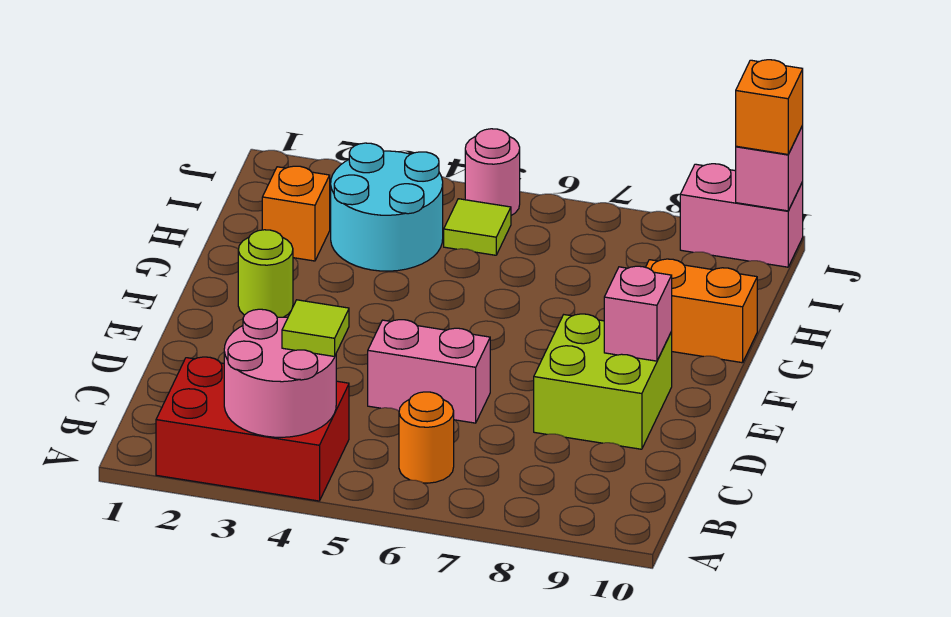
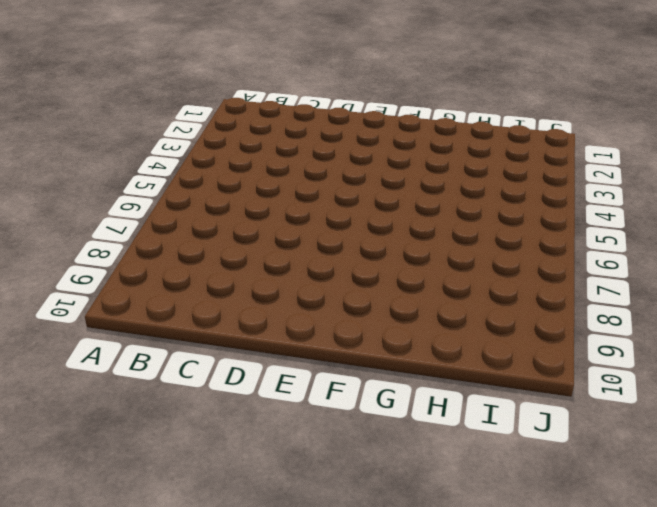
none -> red 2x3 brick [156,357,349,501]
none -> orange 1x1 round brick [399,392,454,483]
none -> pink 1x2 brick [368,320,490,423]

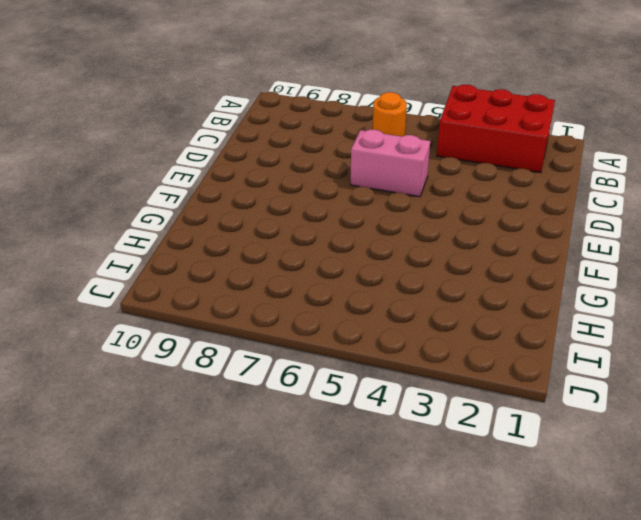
none -> lime 2x2 brick [534,314,672,449]
none -> lime 1x1 round brick [238,230,293,317]
none -> orange 1x2 brick [646,259,757,363]

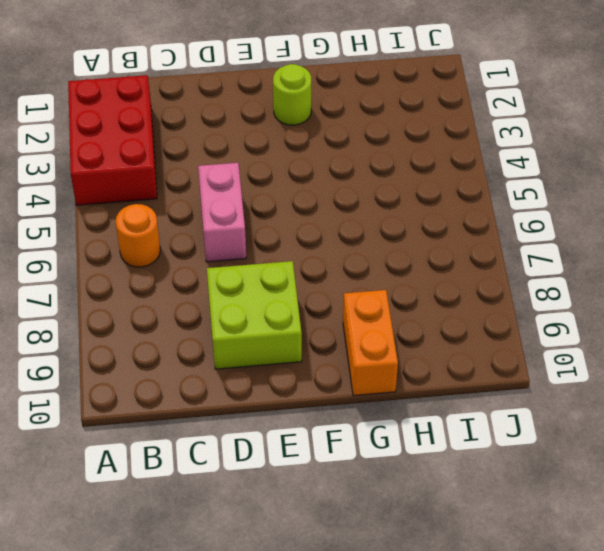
none -> orange 1x1 brick [262,166,330,261]
none -> cyan 2x2 round brick [331,143,443,271]
none -> lime 1x1 tile [444,199,511,255]

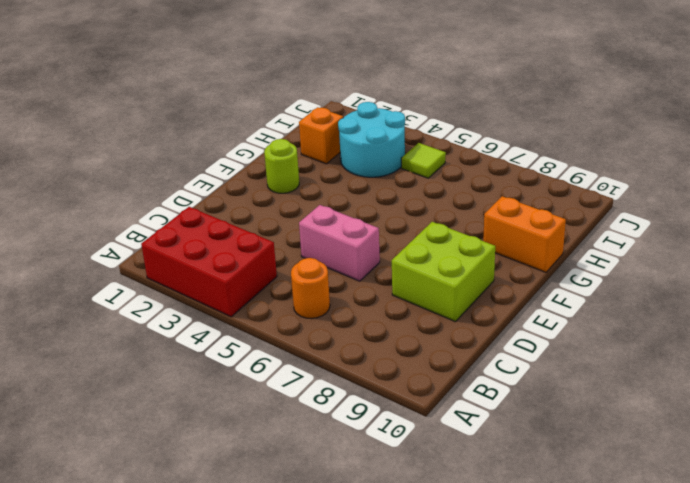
none -> pink 1x1 round brick [465,129,520,215]
none -> pink 1x2 brick [680,164,803,267]
none -> pink 2x2 round brick [224,309,336,437]

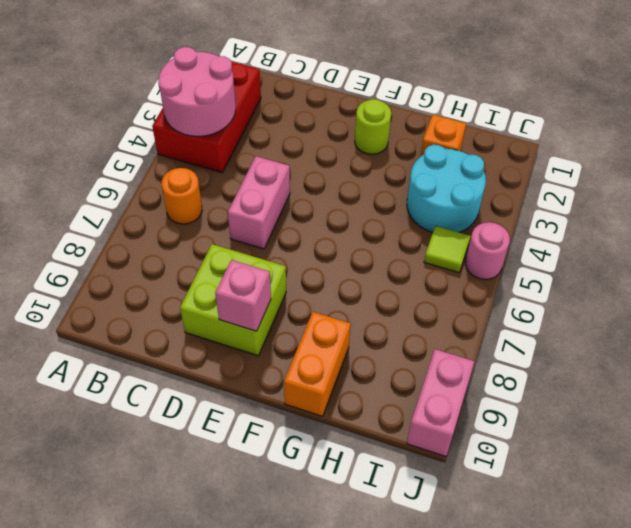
none -> pink 1x1 brick [736,125,803,211]
none -> lime 1x1 tile [282,300,349,357]
none -> orange 1x1 brick [736,60,803,154]

